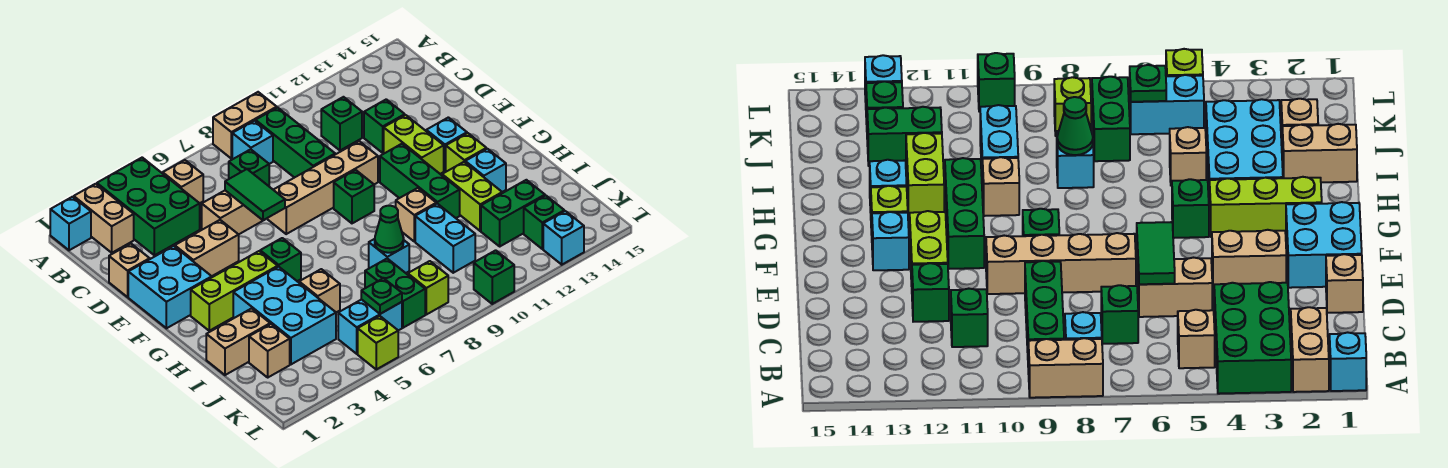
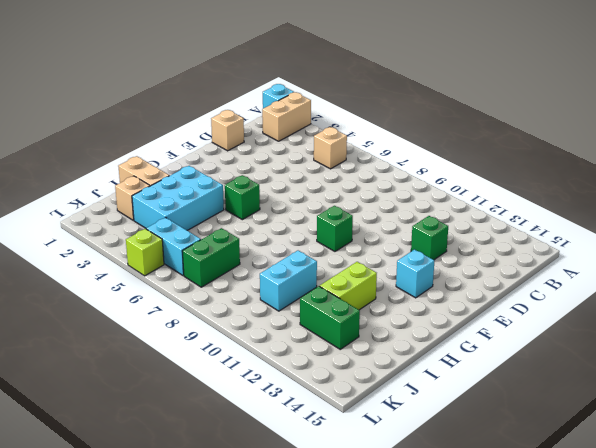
none -> green 2x3 brick [97,158,200,255]
none -> tan 1x2 brick [213,92,277,159]
none -> cyan 1x1 brick [232,121,273,164]
none -> green 1x3 brick [256,108,335,178]

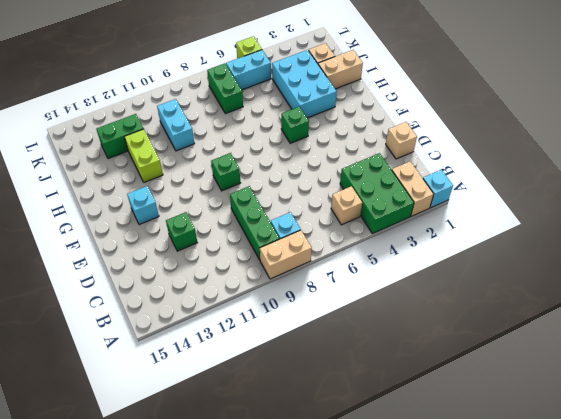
none -> green 1x1 brick [229,149,269,186]
none -> green 1x1 brick [321,97,362,150]
none -> tan 1x2 brick [202,191,263,234]
none -> cyan 2x2 brick [128,246,212,328]

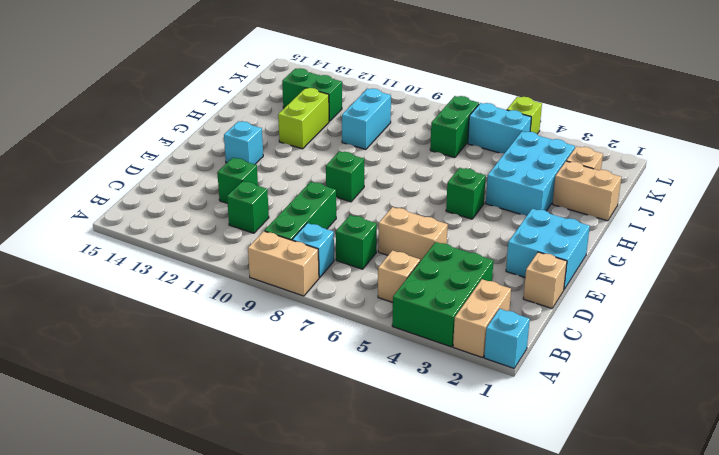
none -> tan 1x2 brick [175,220,239,276]
none -> tan 1x4 brick [268,141,378,234]
none -> lime 1x2 brick [384,115,444,174]
none -> green 1x3 brick [380,144,460,218]

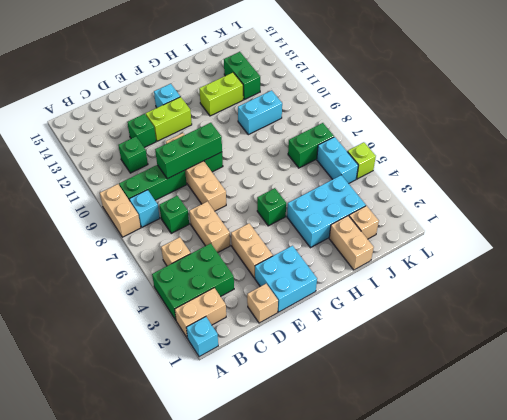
green 1x3 brick [155,123,222,179] -> green 1x3 brick moved to [380,144,460,218]
none -> lime 1x3 brick [191,251,278,331]
none -> lime 1x1 brick [446,133,486,172]
none -> tan 1x1 brick [396,188,436,241]
none -> cyan 1x1 brick [465,149,506,192]

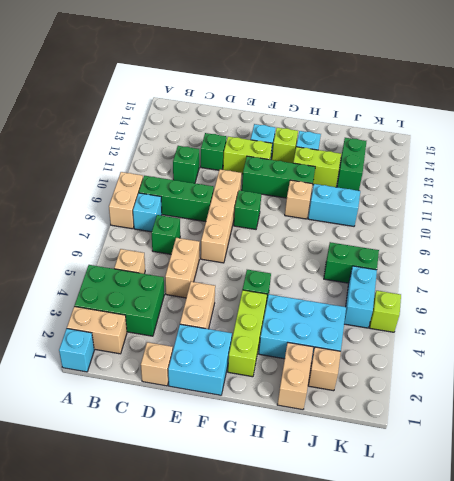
none -> tan 1x1 brick [299,269,340,312]
none -> cyan 1x1 brick [369,239,409,273]
none -> lime 1x1 brick [408,261,448,315]
none -> green 1x1 brick [524,196,564,249]

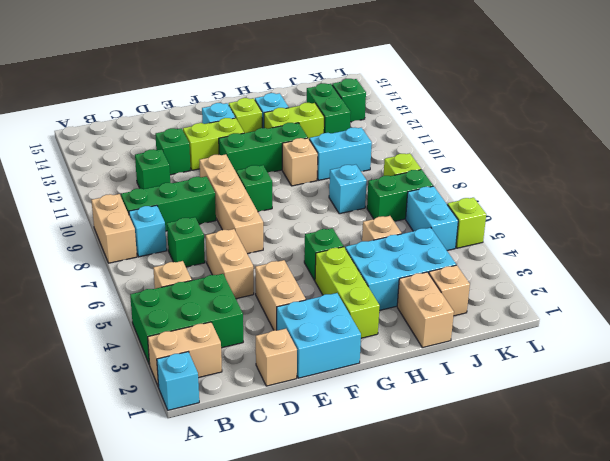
none -> green 1x1 brick [474,250,514,304]
none -> cyan 1x1 brick [543,211,584,265]
none -> green 1x2 tile [225,169,285,220]
none -> green 1x1 cone [375,206,404,253]

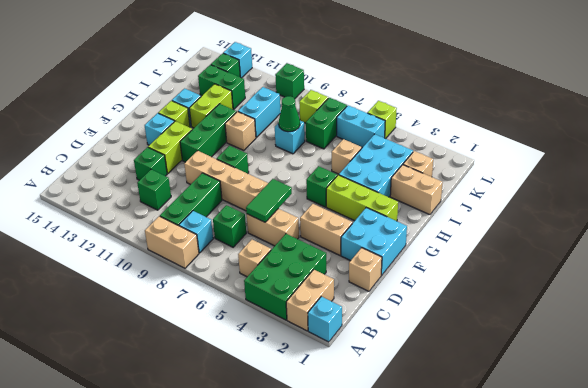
none -> green 1x1 plate [361,278,402,314]

